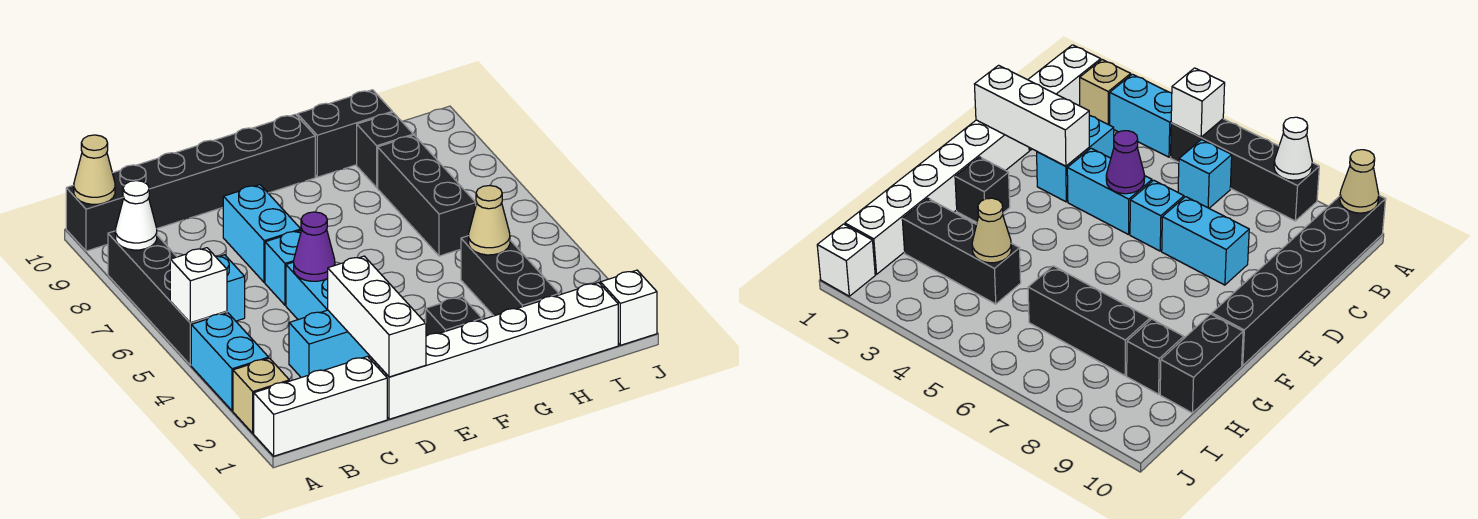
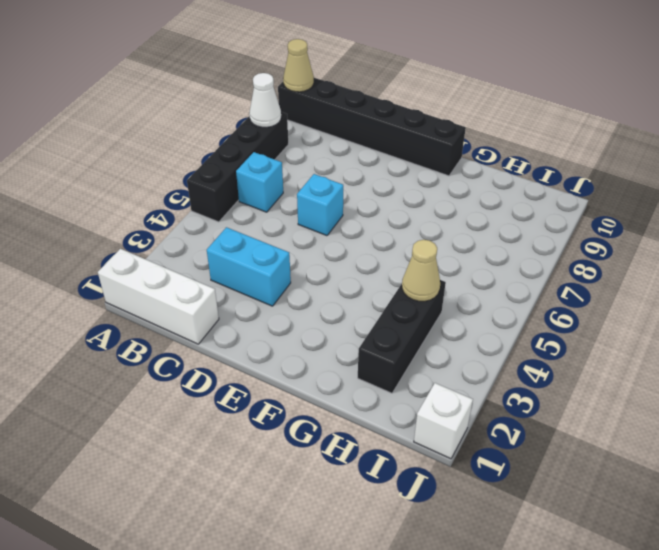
none -> tan 1x1 brick [233,358,289,433]
none -> cyan 1x2 brick [191,313,269,411]
none -> white 1x6 brick [369,283,618,419]

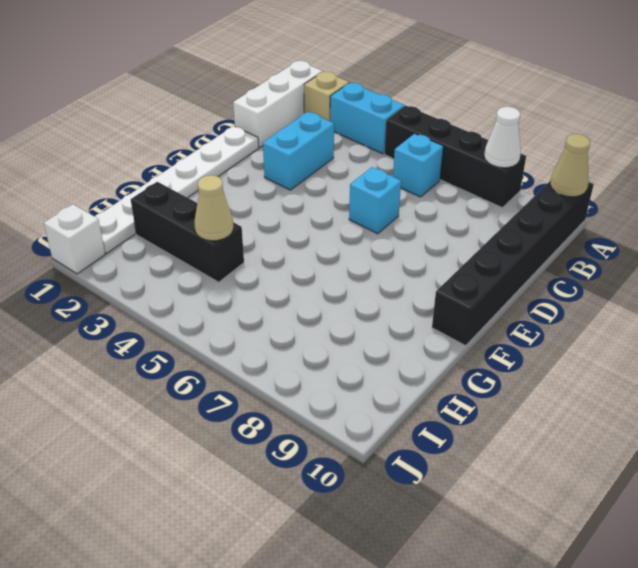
white 1x6 plate [95,126,259,253] -> white 1x6 brick [369,283,618,419]
none -> cyan 1x2 brick [286,262,328,320]
none -> cyan 1x2 brick [223,185,301,283]
none -> black 1x1 brick [426,297,482,336]

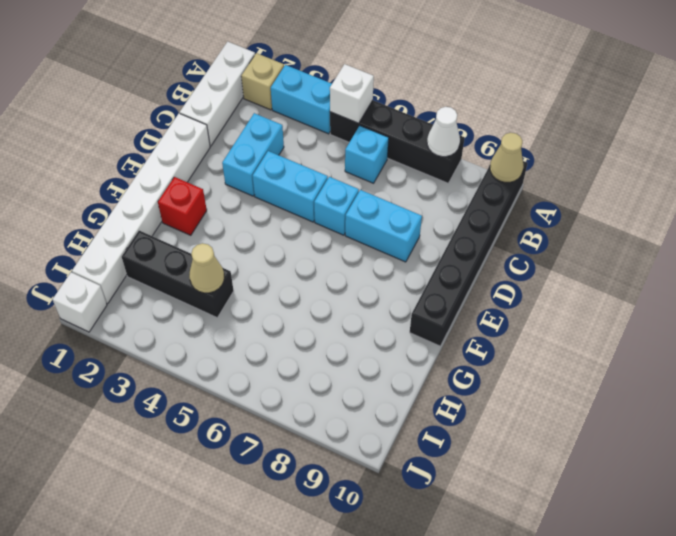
red 1x1 brick [158,177,207,235] -> black 1x1 brick [426,297,482,336]
none -> black 1x2 brick [297,90,392,177]
none -> black 1x3 brick [378,135,476,256]
none -> black 1x1 brick [357,113,413,188]

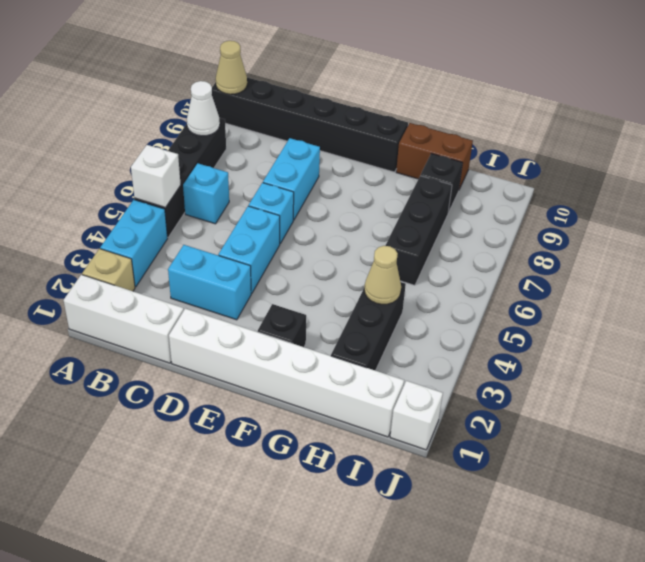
brown 1x2 brick [396,123,473,189] -> black 1x2 brick [297,90,392,177]
none -> white 1x3 brick [328,256,426,377]
none -> purple 1x1 cone [294,212,335,281]

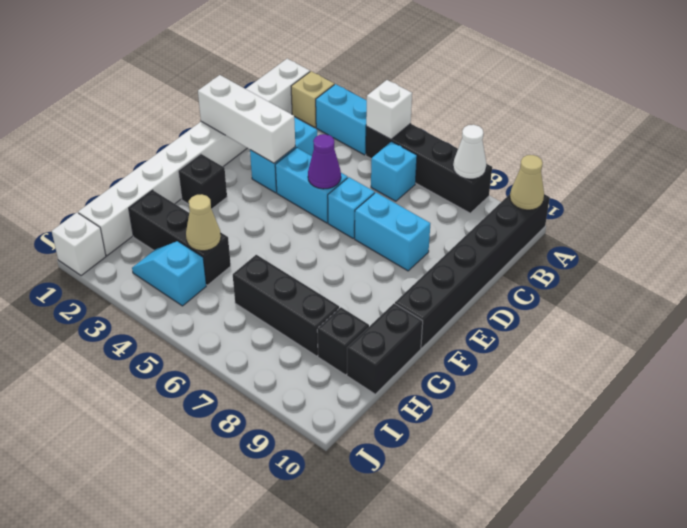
cyan 1x2 slope [132,241,206,306] -> none

